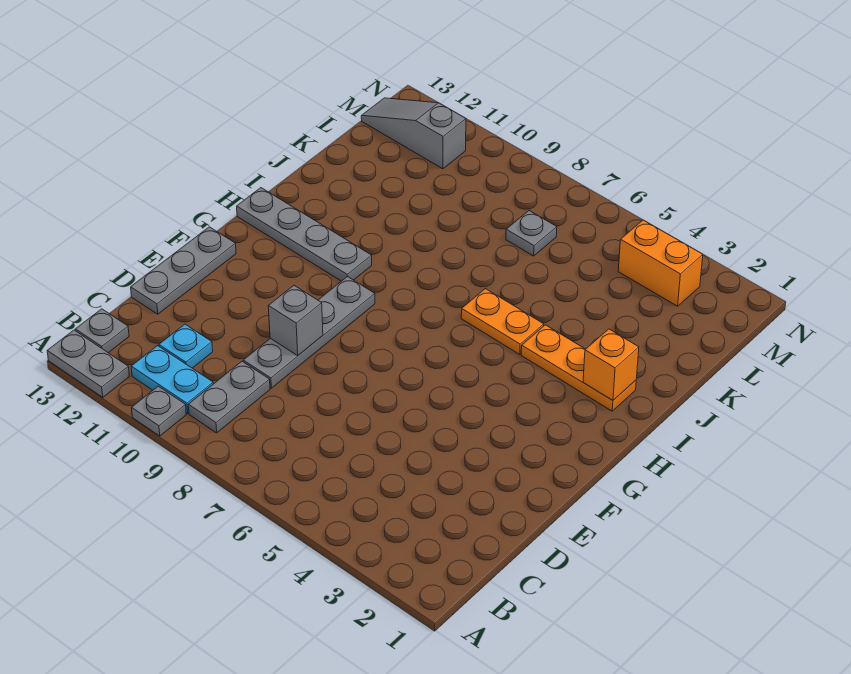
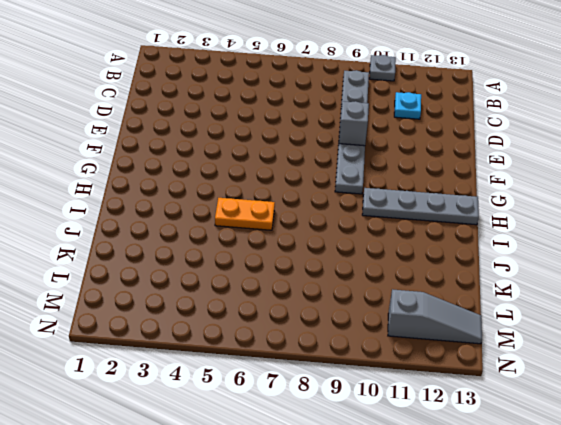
none -> grey 1x2 plate [47,330,129,397]
none -> cyan 1x2 plate [131,346,213,413]
none -> grey 1x1 plate [75,309,129,353]

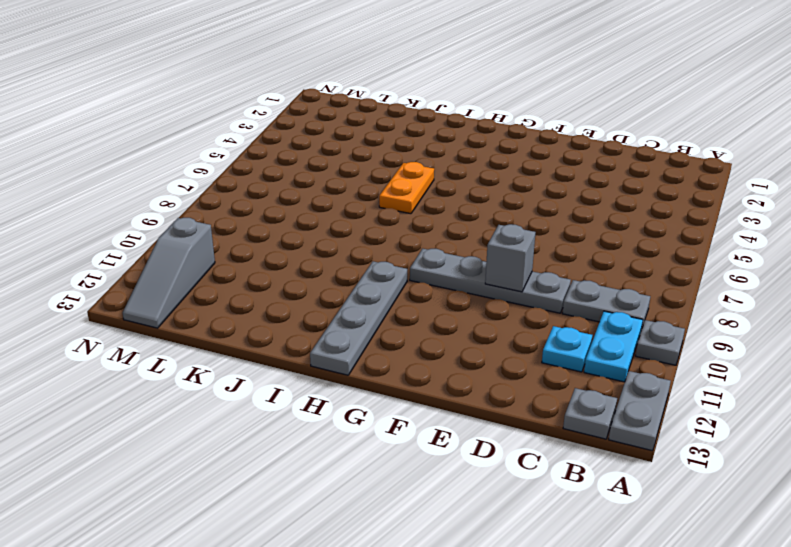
none -> grey 1x3 plate [131,227,236,314]
none -> orange 1x3 plate [521,325,636,411]
none -> grey 1x1 plate [506,211,557,256]

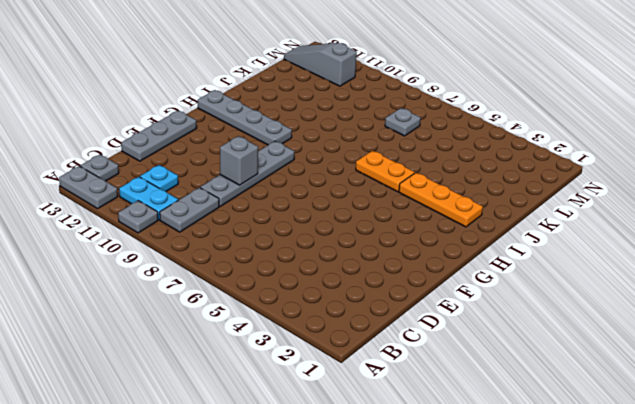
none -> orange 1x2 brick [618,220,703,306]
none -> orange 1x1 brick [583,329,639,400]

